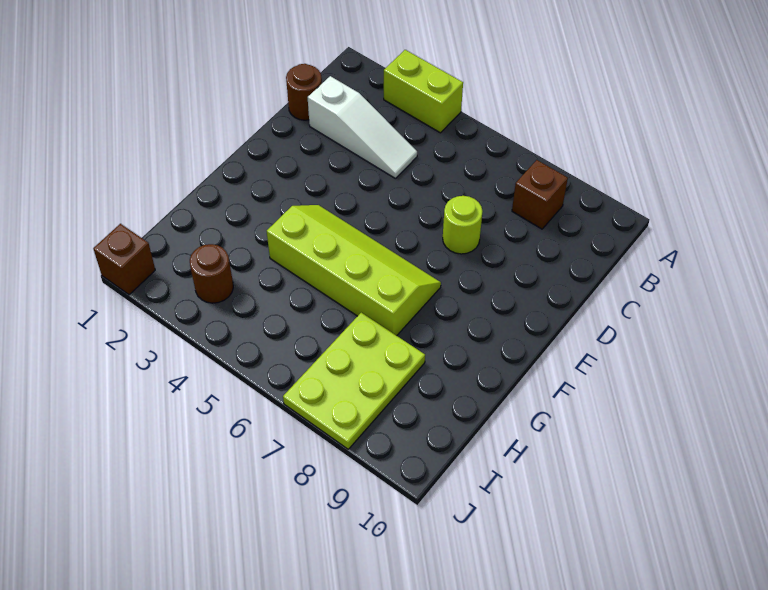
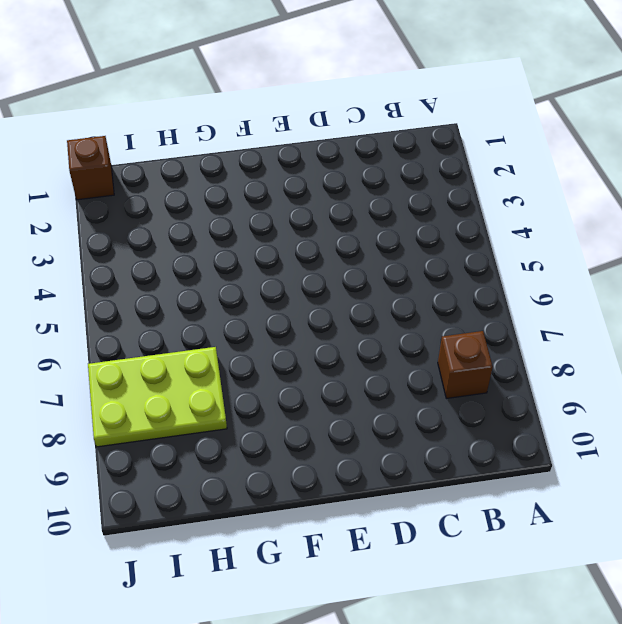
none -> lime 1x2 brick [384,50,463,133]
none -> brown 1x1 round brick [286,64,322,120]

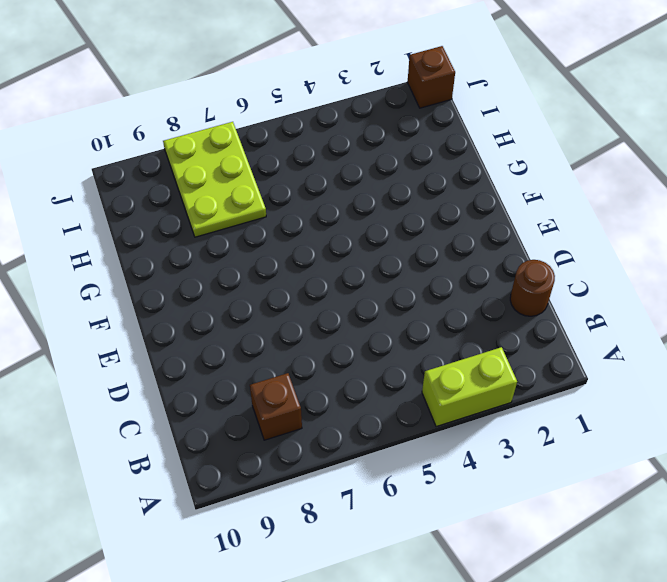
none -> white 1x3 slope [308,76,417,179]
none -> lime 1x1 round brick [443,196,483,254]

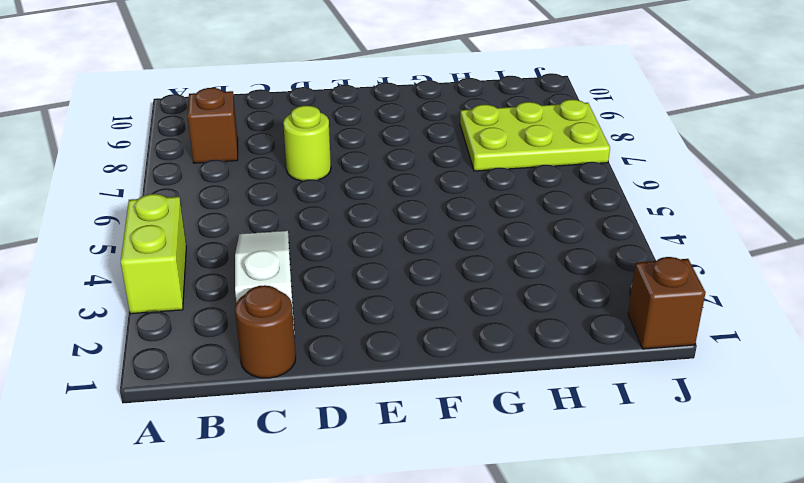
none -> lime 2x4 slope [267,205,441,336]
none -> brown 1x1 round brick [190,244,233,303]

